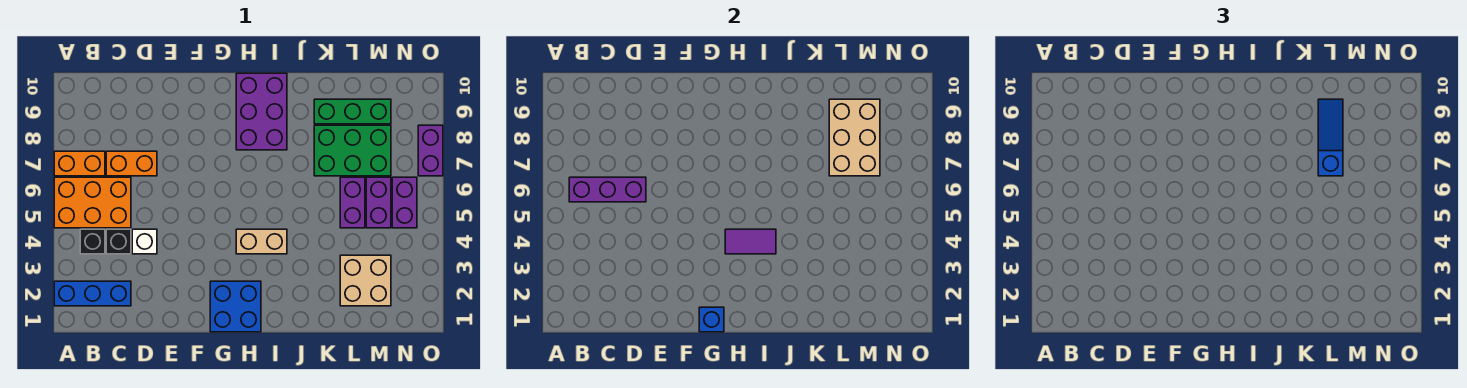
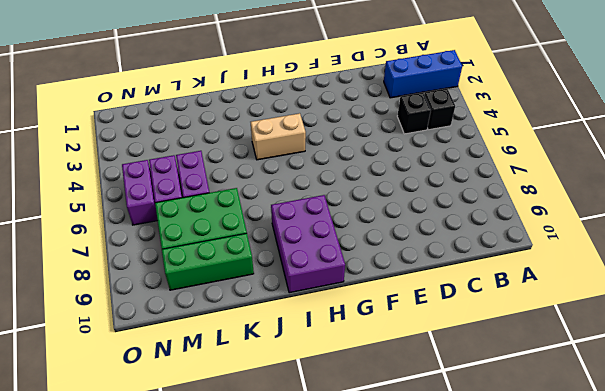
none -> orange 2x3 brick [54,177,131,228]
none -> orange 1x2 brick [54,151,105,176]
none -> orange 1x2 brick [106,151,157,176]

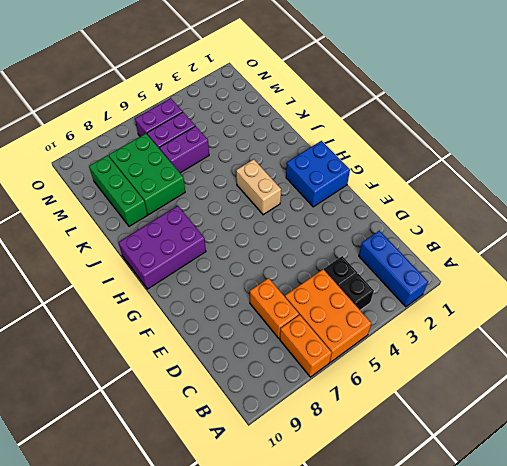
none -> white 1x1 brick [132,229,157,254]
none -> tan 2x2 brick [340,255,391,306]
none -> purple 1x2 brick [418,125,443,176]

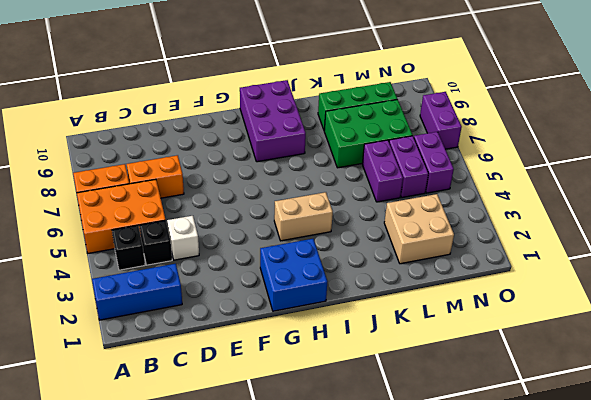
none -> purple 1x3 brick [569,177,646,202]
none -> blue 1x1 brick [699,307,724,332]
none -> purple 1x2 tile [725,229,776,254]

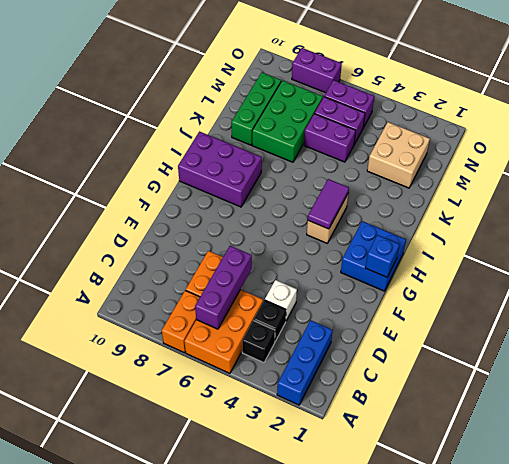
none -> tan 2x3 brick [829,99,880,176]
none -> blue 1x3 slope [1318,99,1343,176]

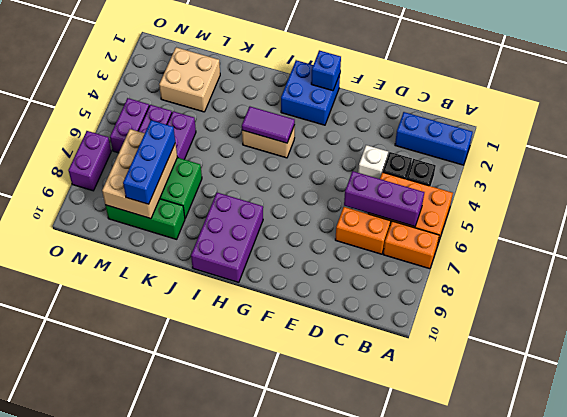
blue 1x3 brick [123,120,175,204] -> blue 1x3 slope [1318,99,1343,176]

